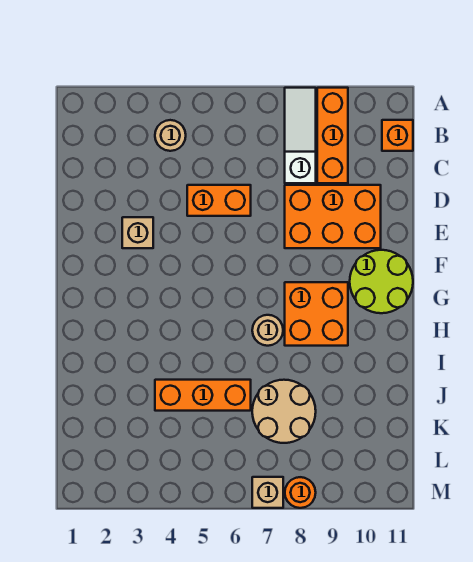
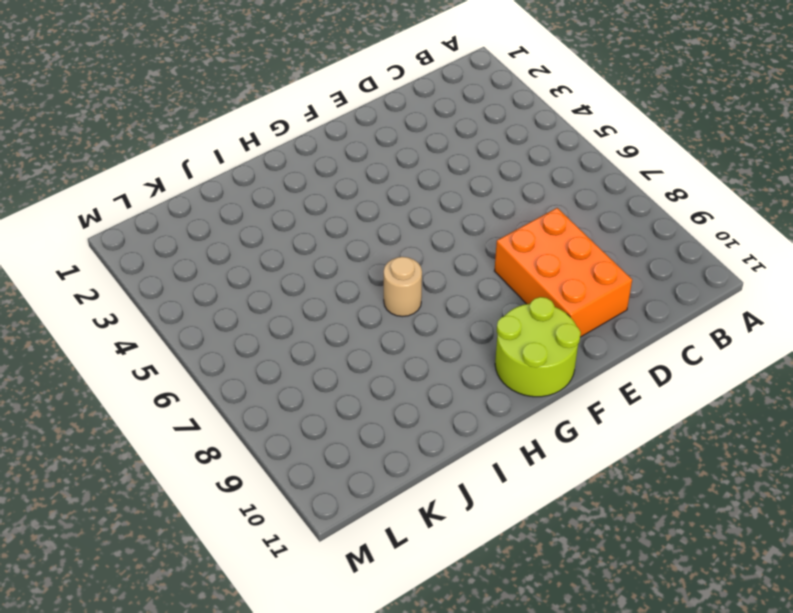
none -> white 1x3 slope [285,88,316,183]
none -> orange 1x3 brick [317,88,348,183]
none -> tan 1x1 round brick [155,120,186,151]

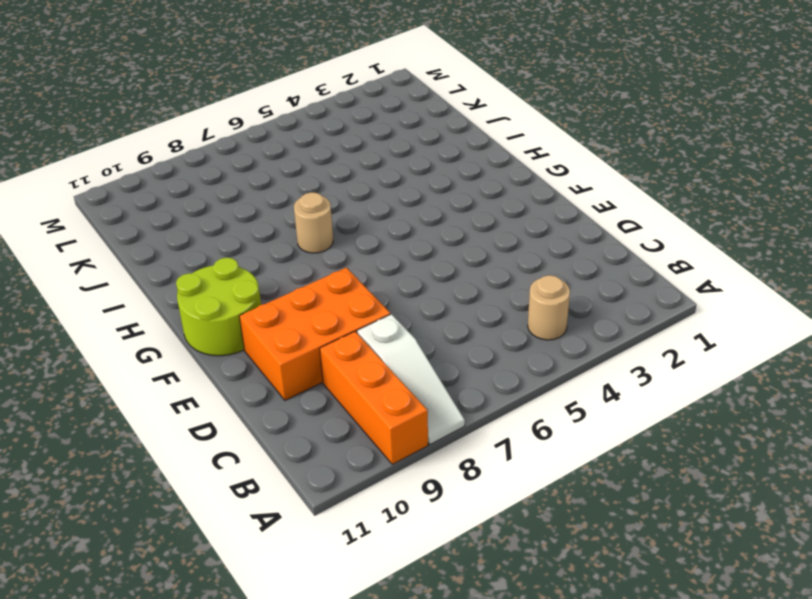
none -> orange 1x1 brick [382,120,413,151]
none -> orange 1x2 brick [187,185,251,216]
none -> tan 1x1 brick [122,217,153,248]

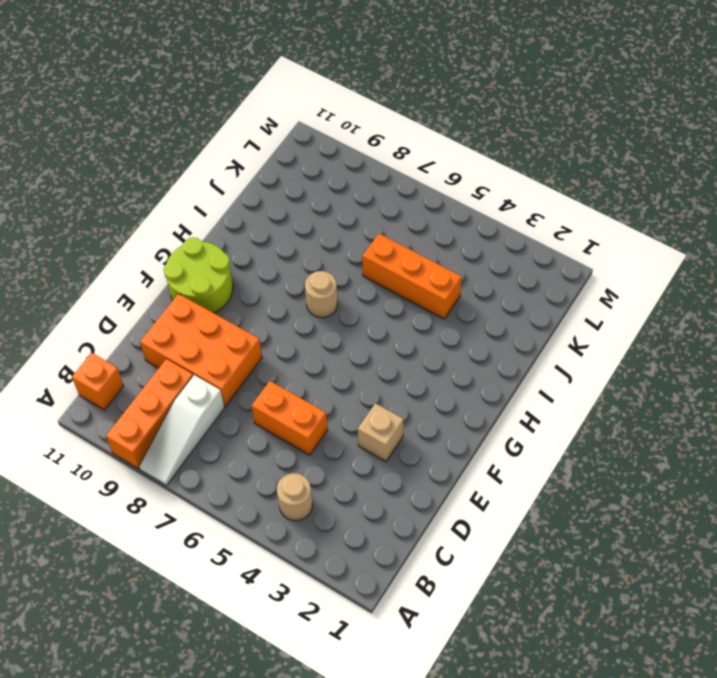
none -> orange 2x2 brick [285,282,348,346]
none -> tan 2x2 round brick [252,380,316,443]
none -> tan 1x1 brick [252,477,283,508]

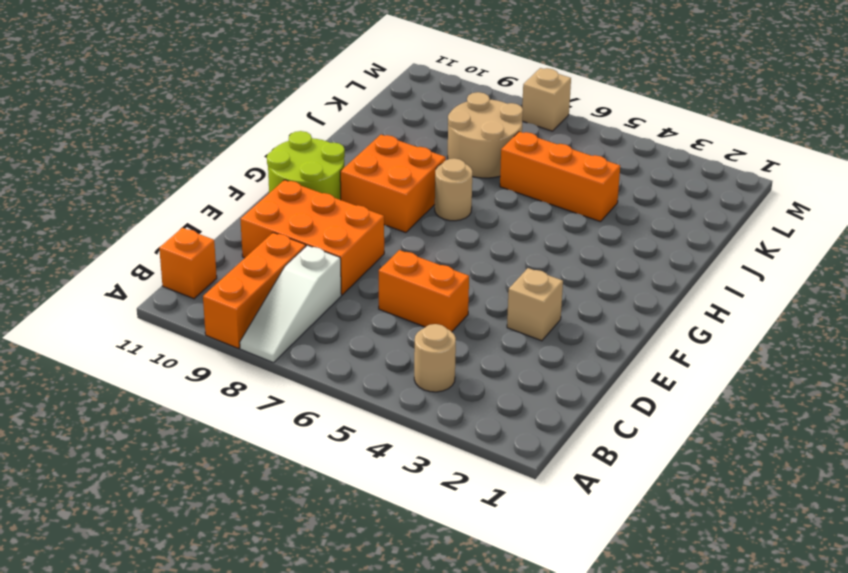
none -> orange 1x1 round brick [285,477,316,508]

